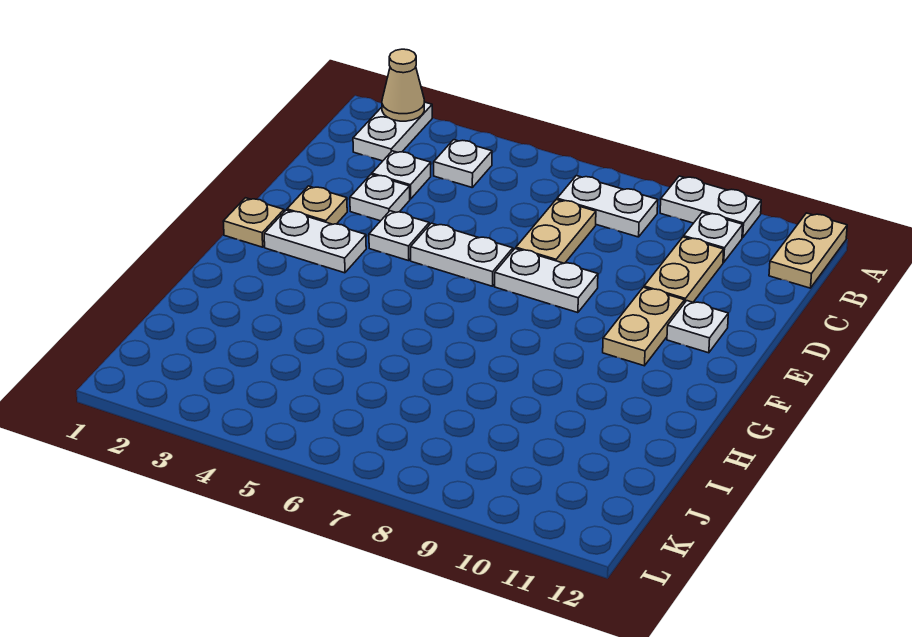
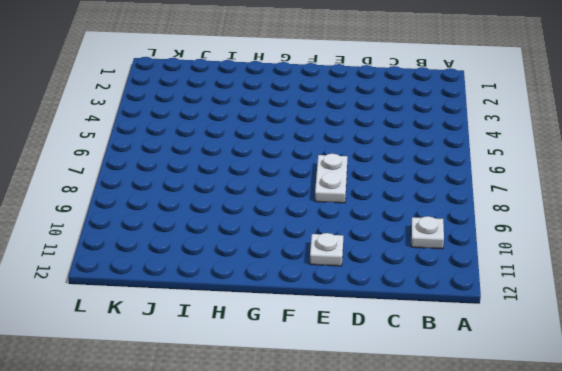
none -> white 1x2 plate [353,102,432,161]
none -> white 1x2 plate [660,176,761,238]
none -> tan 1x2 plate [769,213,847,288]

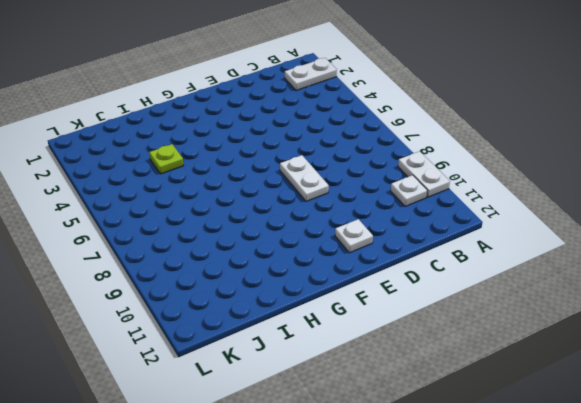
lime 1x1 plate [149,144,184,174] -> none
none -> tan 1x2 plate [769,213,847,288]
none -> white 1x1 plate [434,140,492,187]
none -> white 1x2 plate [557,176,658,237]

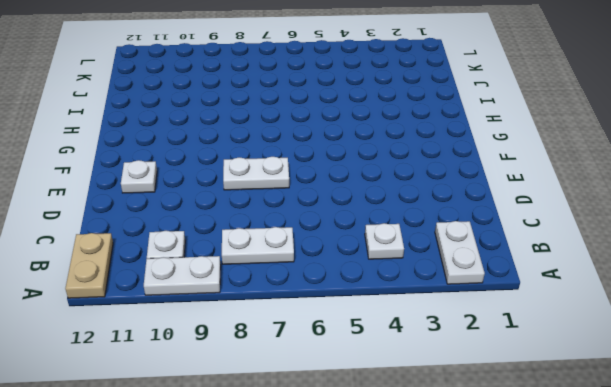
none -> white 1x1 plate [372,151,431,199]
none -> tan 1x2 plate [516,200,596,263]
none -> tan 1x2 plate [644,237,724,303]

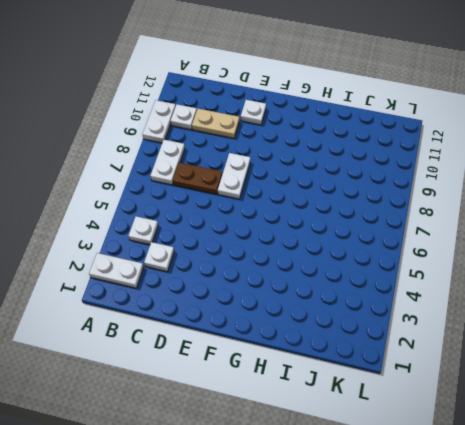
brown 1x2 plate [173,163,222,194] -> tan 1x2 plate [516,200,596,263]
none -> tan 1x2 plate [769,213,847,288]
none -> white 1x1 plate [350,174,410,221]
none -> tan 1x1 plate [287,186,347,224]

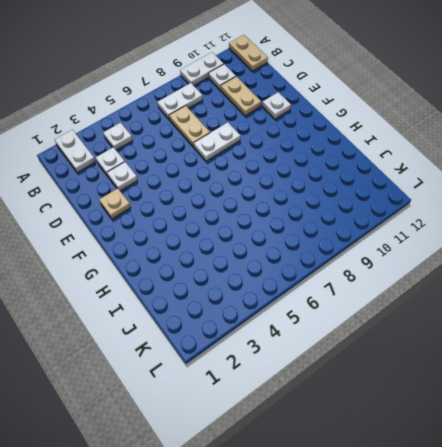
none -> white 1x1 plate [369,211,429,261]
none -> white 1x2 plate [411,223,513,286]
none -> tan 1x2 plate [603,287,685,366]

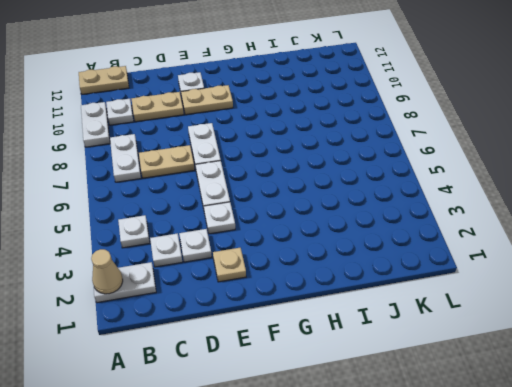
none -> tan 1x1 plate [223,198,284,247]
none -> white 1x2 plate [264,210,366,273]

